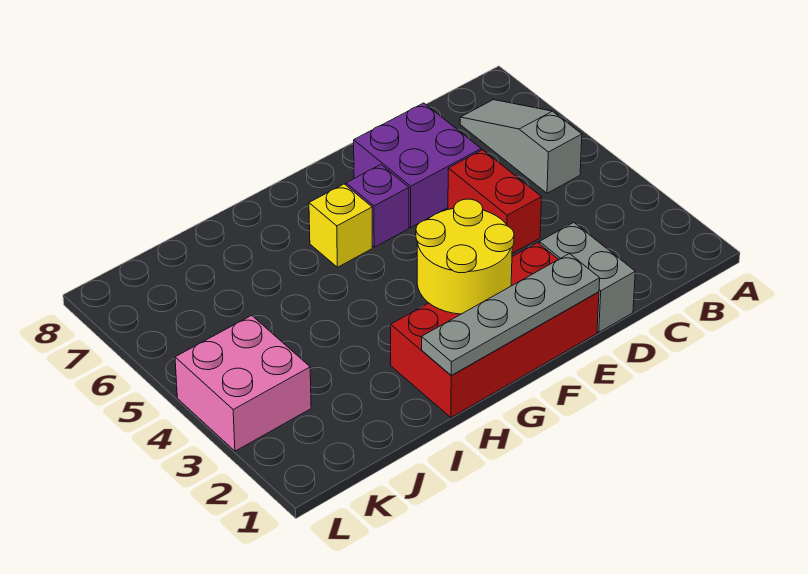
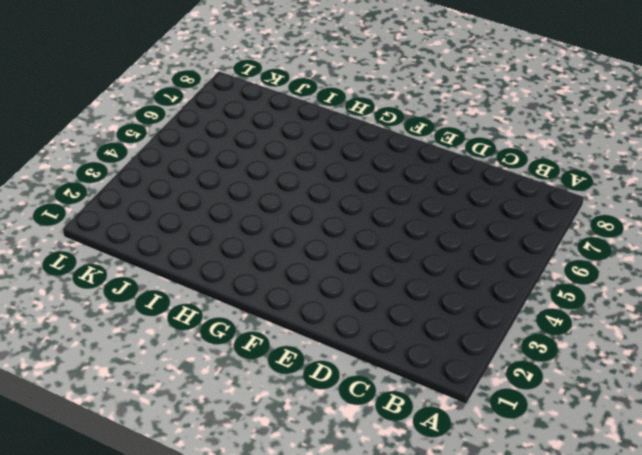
none -> grey 1x3 slope [460,100,582,193]
none -> grey 1x2 brick [539,223,635,332]

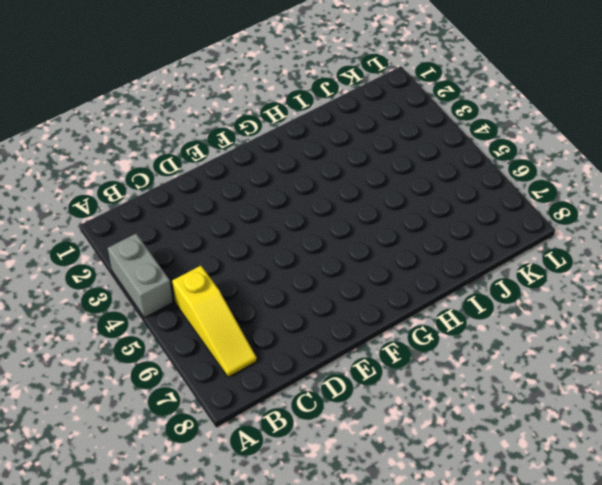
grey 1x2 brick [108,234,173,318] -> grey 1x2 brick moved to [539,223,635,332]
yellow 1x3 slope [172,266,257,377] -> grey 1x3 slope [460,100,582,193]
none -> red 1x2 brick [448,150,542,253]
none -> purple 2x2 brick [354,103,481,227]

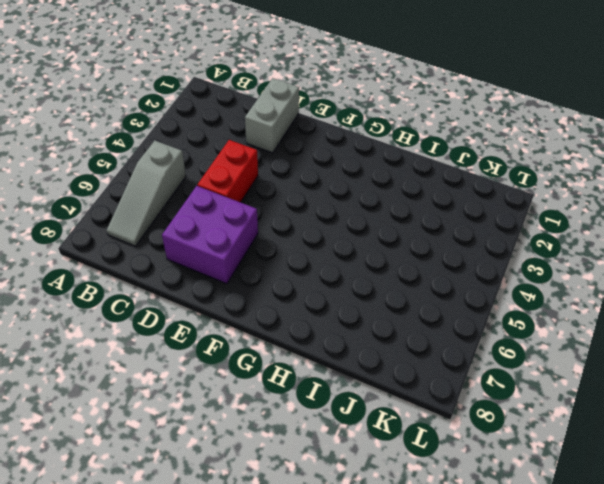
none -> red 2x4 brick [391,243,599,417]
none -> purple 1x1 brick [346,165,409,247]

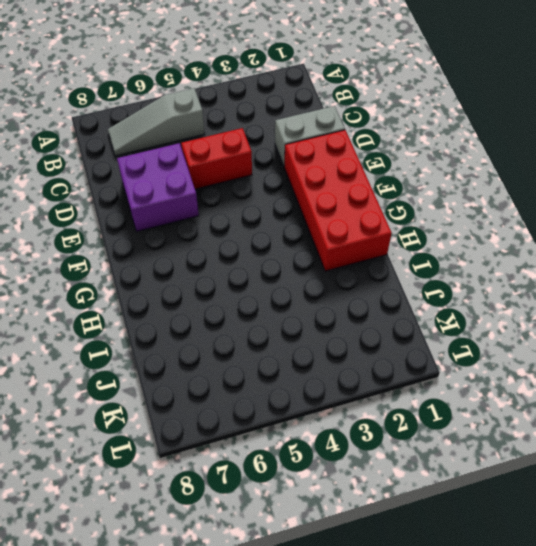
none -> purple 1x1 brick [346,165,409,247]
none -> yellow 1x1 brick [309,184,372,267]

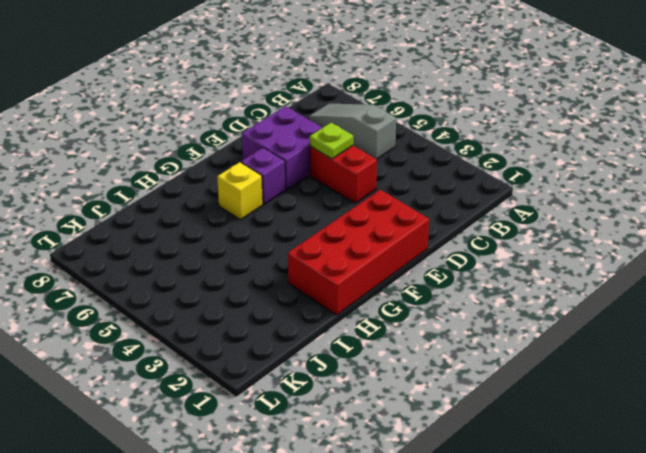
lime 1x1 plate [310,123,353,159] -> none
none -> grey 1x2 brick [539,223,635,332]
none -> pink 2x2 brick [175,315,311,451]

